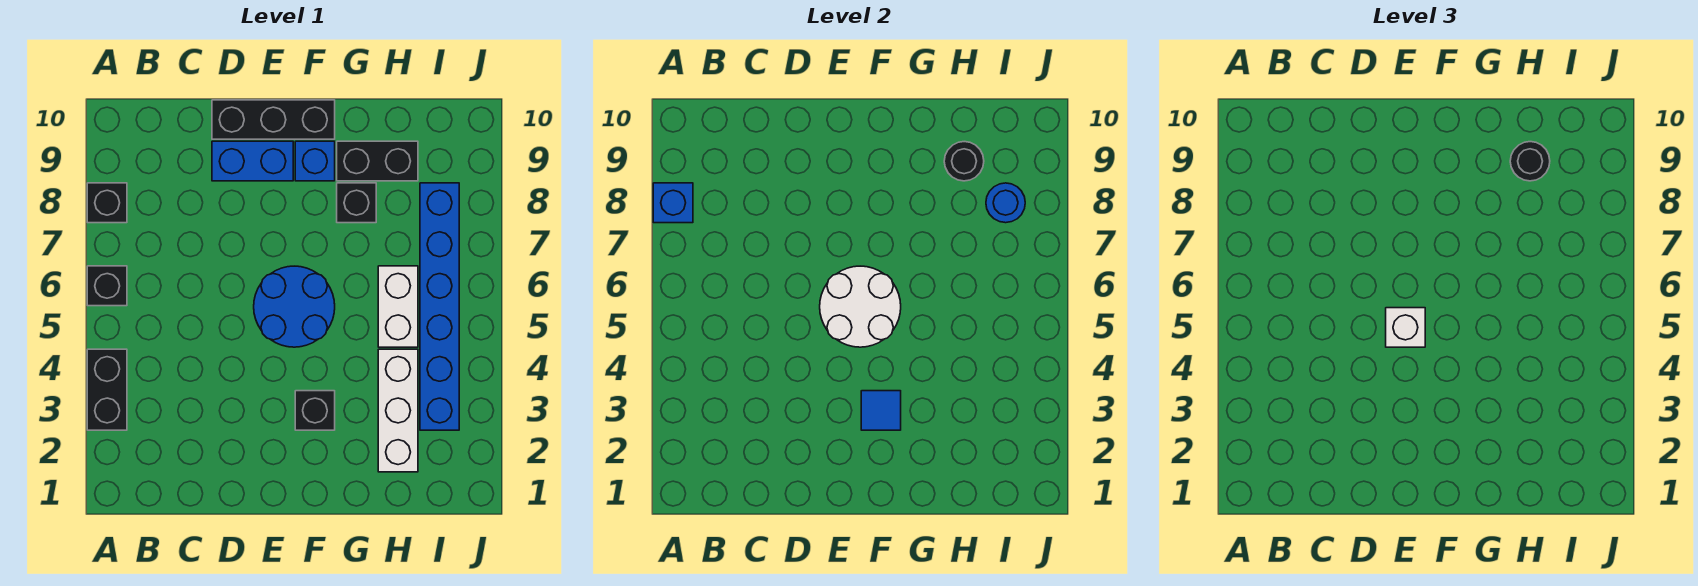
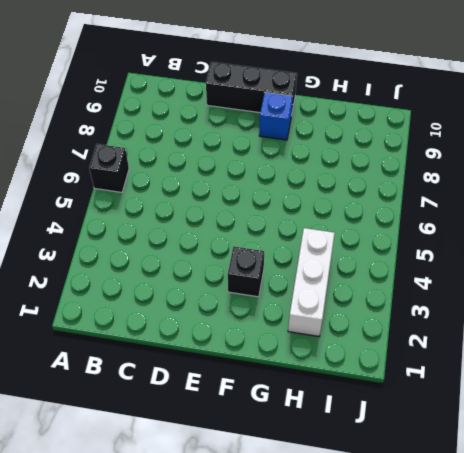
none -> black 1x2 brick [87,349,127,430]
none -> black 1x1 brick [87,183,127,223]
none -> blue 1x2 brick [212,141,293,181]

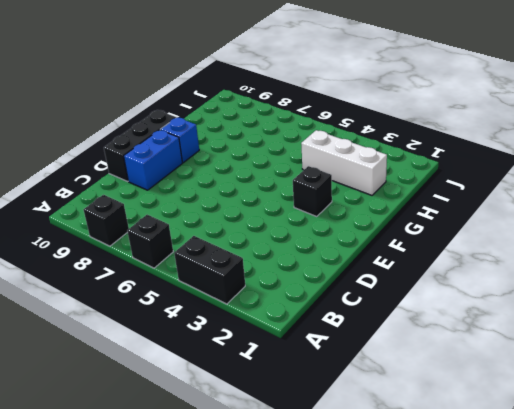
none -> blue 2x2 round brick [254,266,335,347]
none -> black 1x1 brick [337,183,376,223]
none -> black 1x2 brick [337,141,418,181]

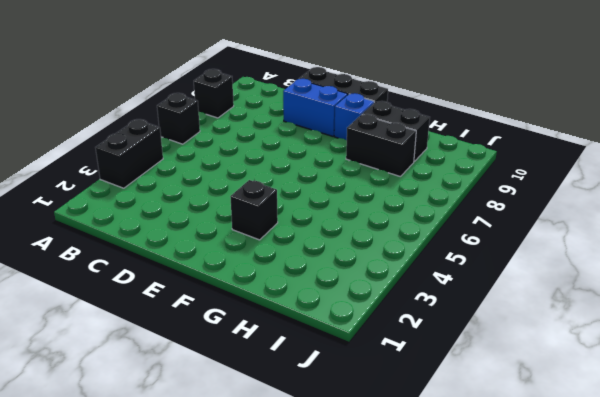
black 1x2 brick [346,114,416,177] -> black 1x1 brick [337,183,376,223]
none -> blue 2x2 round brick [254,266,335,347]
none -> white 1x3 brick [378,349,418,472]
none -> white 1x2 brick [378,266,418,347]

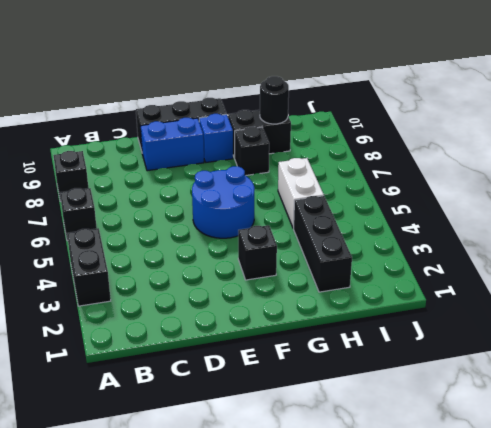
black 1x3 brick [294,196,352,292] -> white 1x3 brick [378,349,418,472]
none -> blue 1x6 brick [420,183,459,430]
none -> blue 1x1 brick [653,183,693,223]
none -> white 2x2 round brick [820,266,901,347]

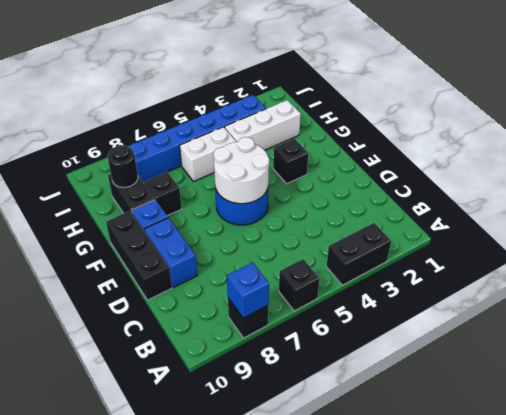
none -> blue 1x1 tile [861,391,901,430]
none -> blue 1x1 round brick [986,183,1025,223]
none -> white 1x1 brick [1386,308,1425,347]

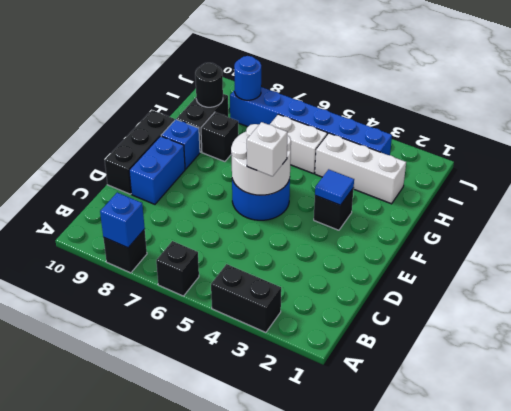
none -> black 1x1 round brick [1510,142,1550,181]

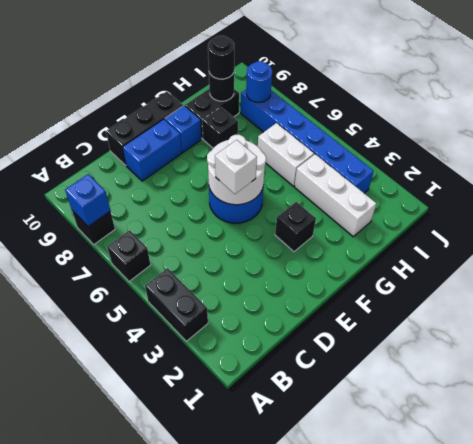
none -> blue 1x1 tile [861,391,901,430]

